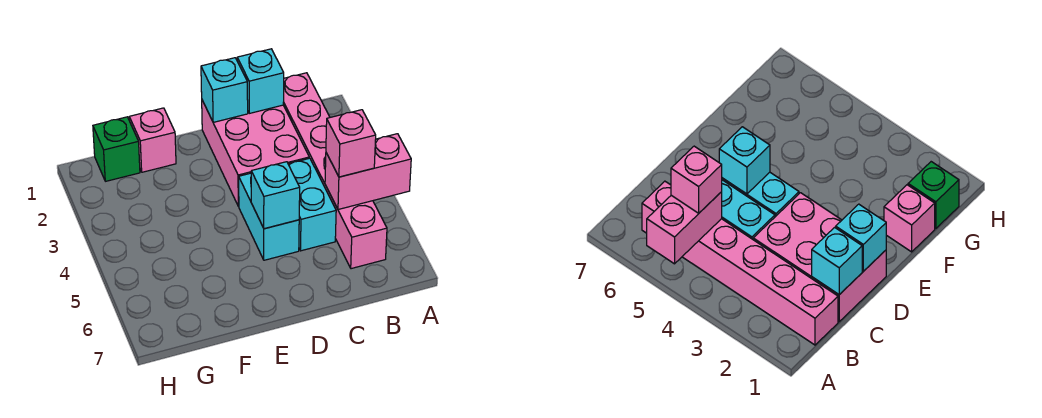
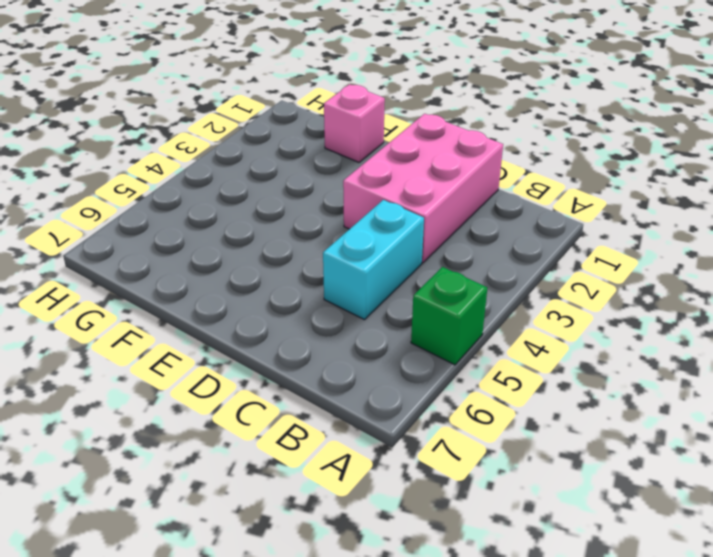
green 1x1 brick [411,267,487,365] -> green 1x1 brick moved to [93,117,140,181]
none -> pink 1x6 brick [283,73,387,269]
none -> cyan 1x2 brick [239,173,299,260]

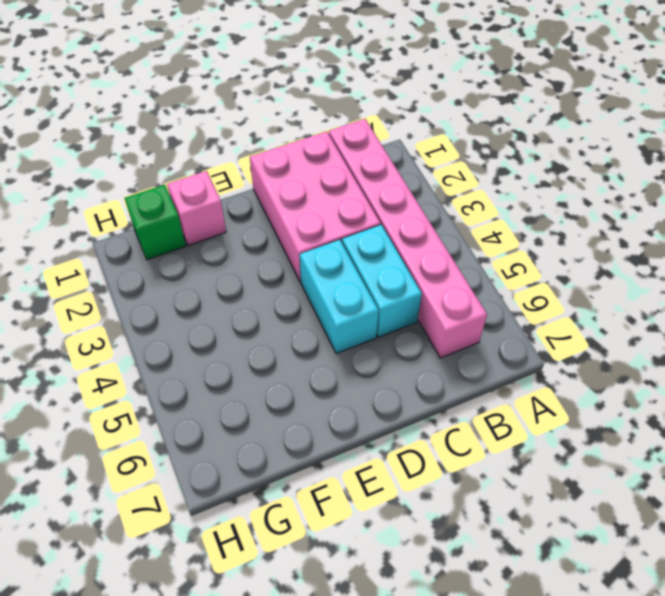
none -> pink 1x2 brick [325,134,411,209]
none -> cyan 1x1 brick [237,49,284,113]

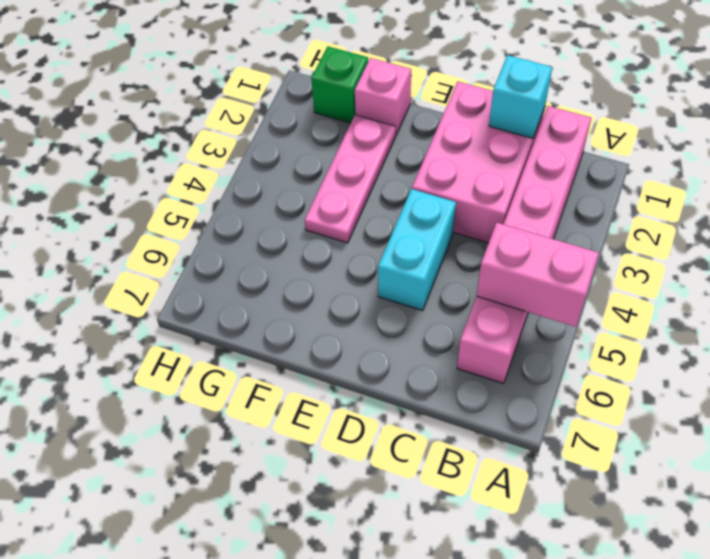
pink 1x3 plate [305,115,395,243] -> none
none -> cyan 1x2 brick [288,158,336,251]
none -> cyan 1x1 brick [201,58,248,122]

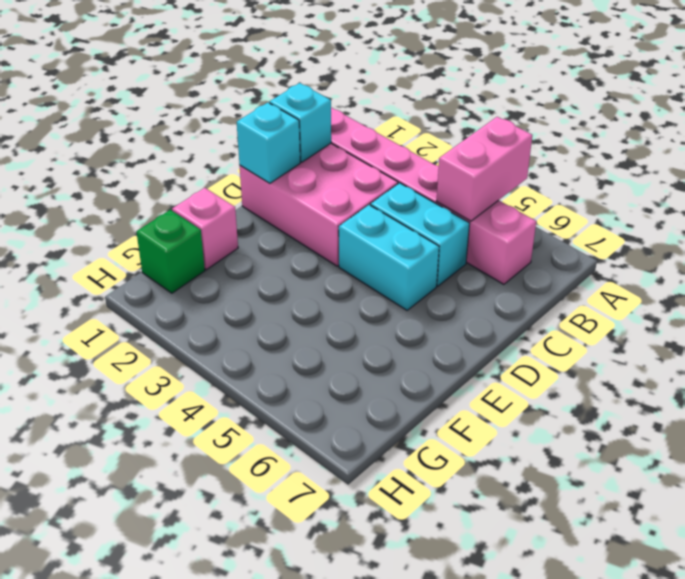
none -> cyan 1x1 brick [251,162,300,229]
none -> pink 1x1 brick [326,110,376,177]

